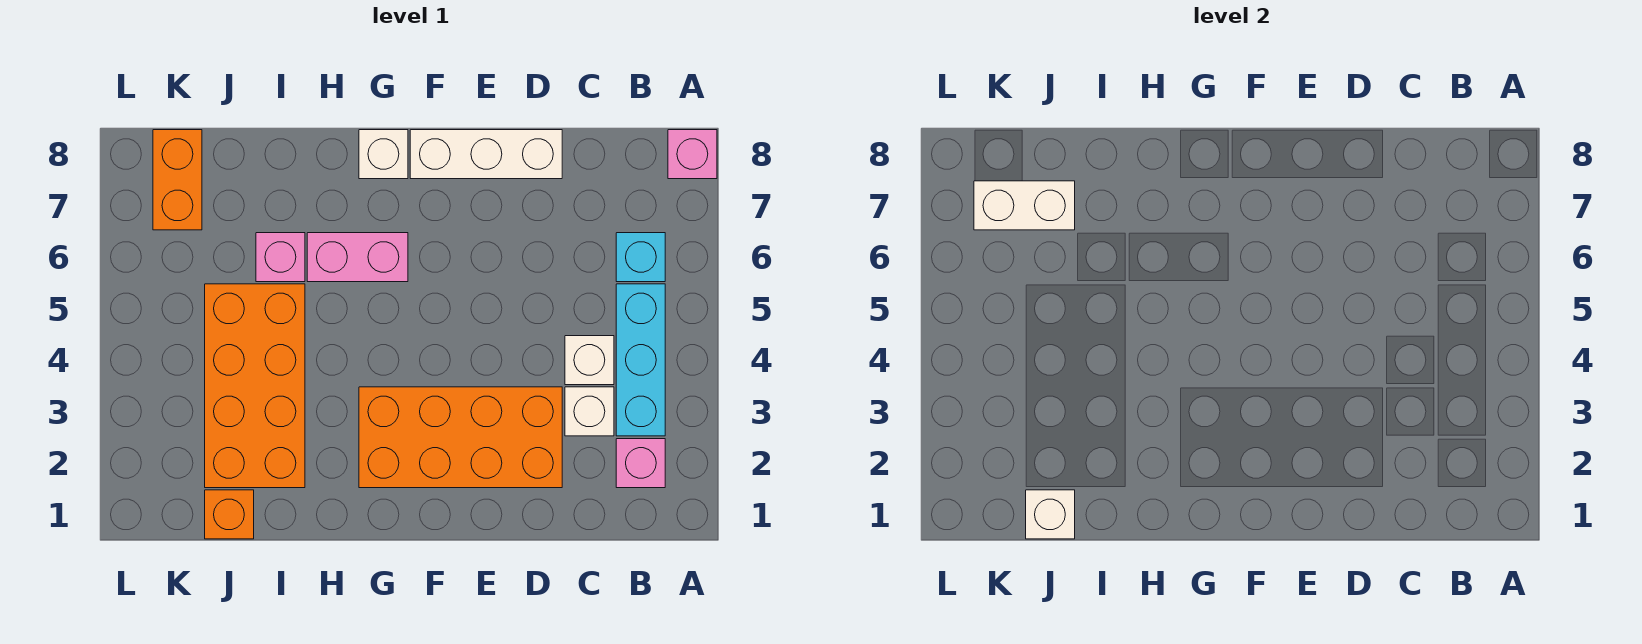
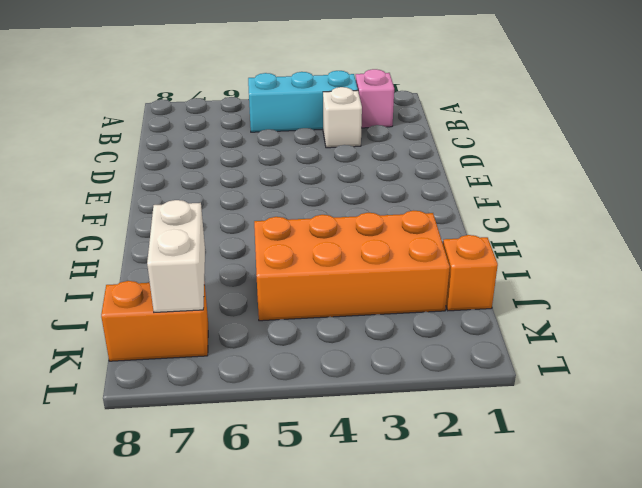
none -> pink 1x1 brick [668,130,717,179]
none -> cyan 1x1 brick [616,233,665,282]
none -> white 1x1 brick [565,336,614,385]

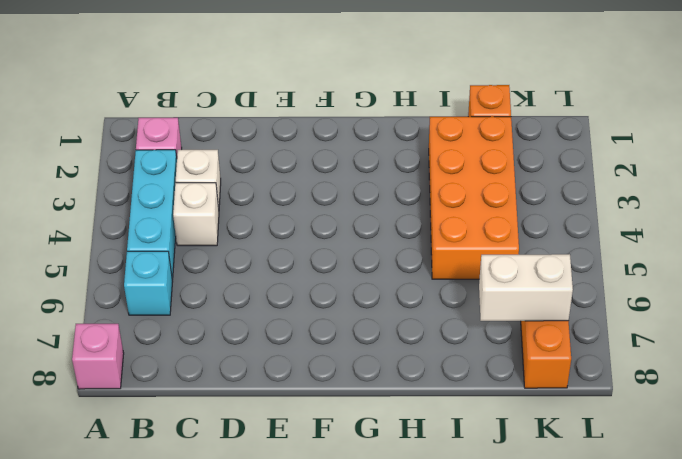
none -> orange 2x4 brick [359,387,562,488]
none -> white 1x3 brick [410,130,562,179]
none -> pink 1x2 brick [307,233,408,282]

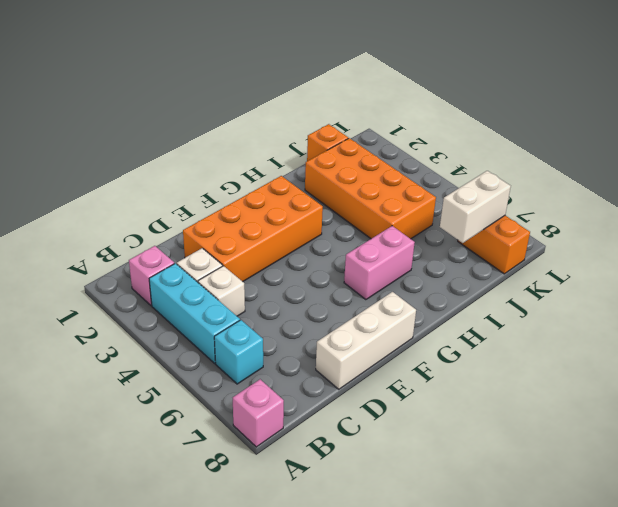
none -> white 1x1 brick [359,130,408,179]
none -> pink 1x1 brick [256,233,305,282]
none -> white 1x1 brick [1026,490,1075,539]

